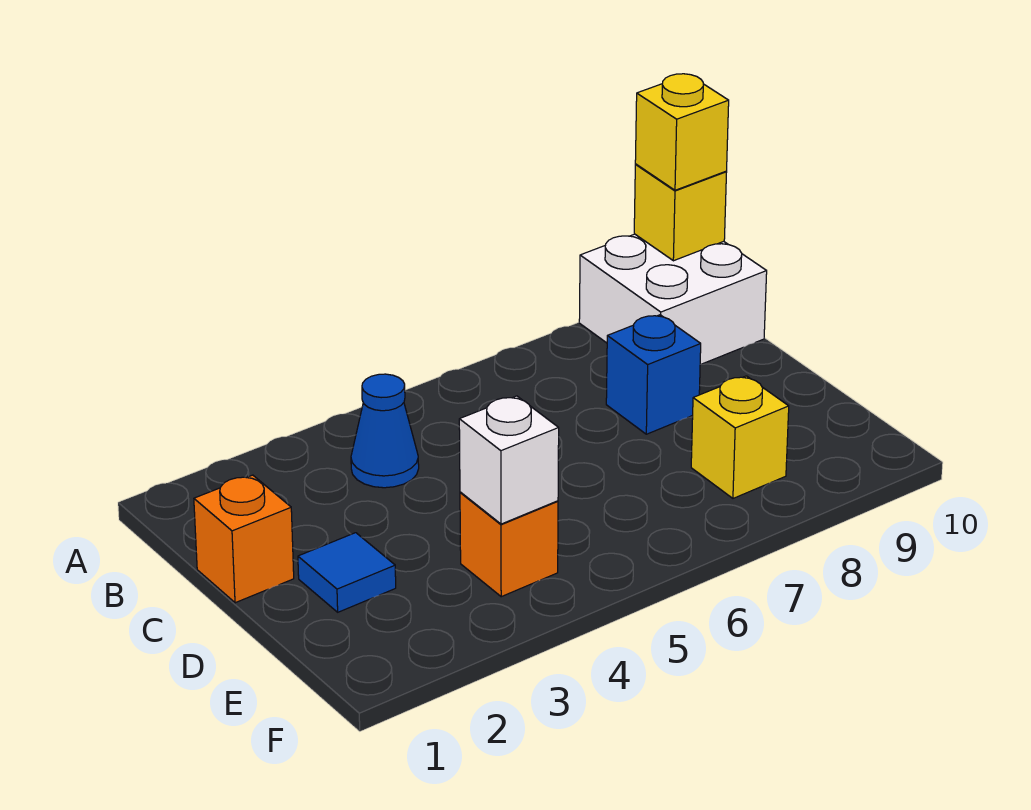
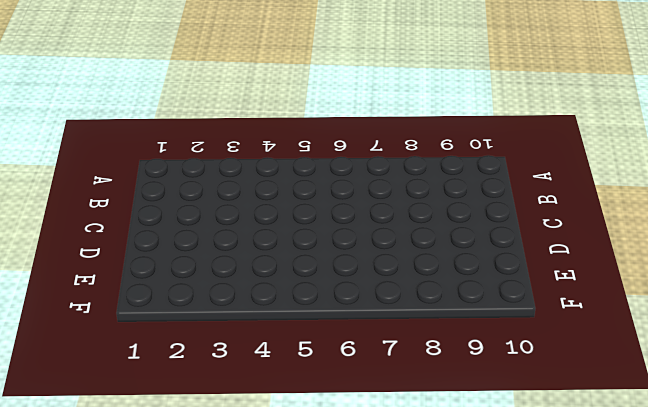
none -> white 2x2 brick [579,234,767,365]
none -> blue 1x1 cone [351,374,419,488]

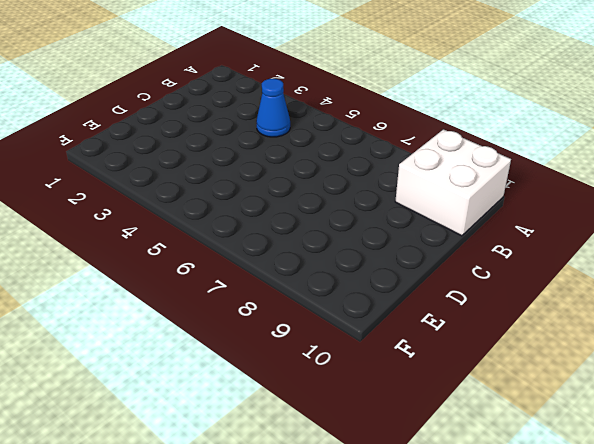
none -> orange 1x1 brick [194,475,294,603]
none -> blue 1x1 brick [606,315,701,434]

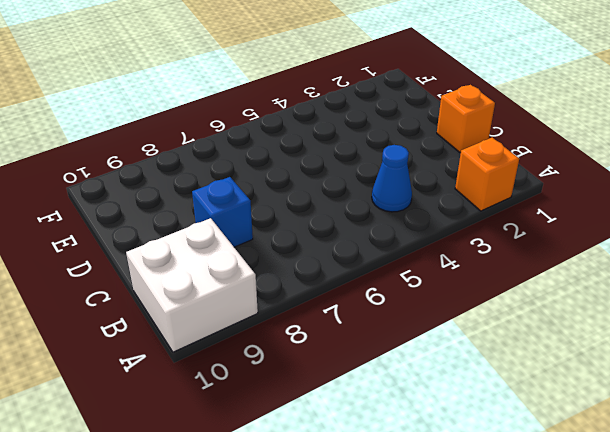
orange 1x1 brick [455,138,519,211] -> orange 1x1 brick moved to [460,492,558,597]
none -> blue 1x1 tile [298,533,396,612]
none -> yellow 1x1 brick [691,376,789,498]

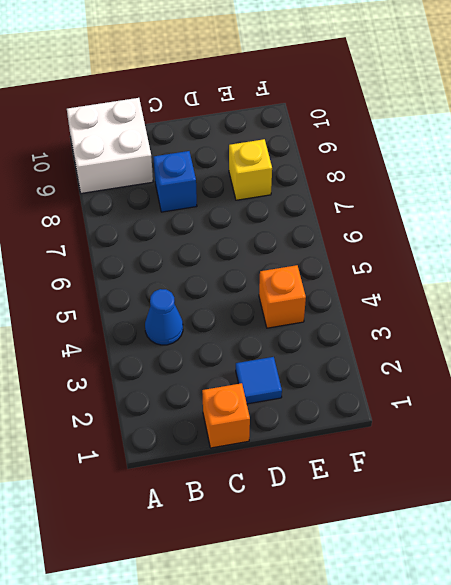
none -> yellow 1x1 brick [634,164,727,261]
none -> white 1x1 brick [459,396,559,524]

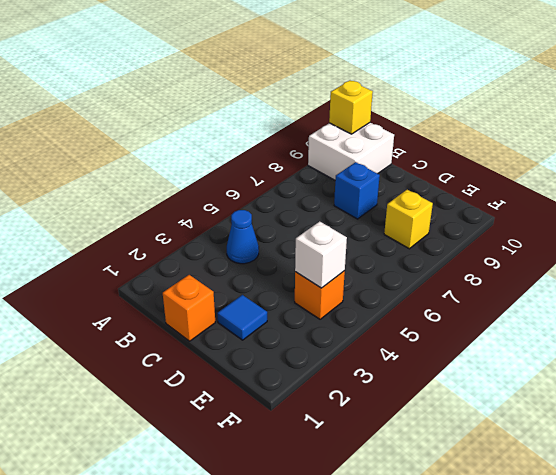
none -> yellow 1x1 brick [635,74,729,190]

